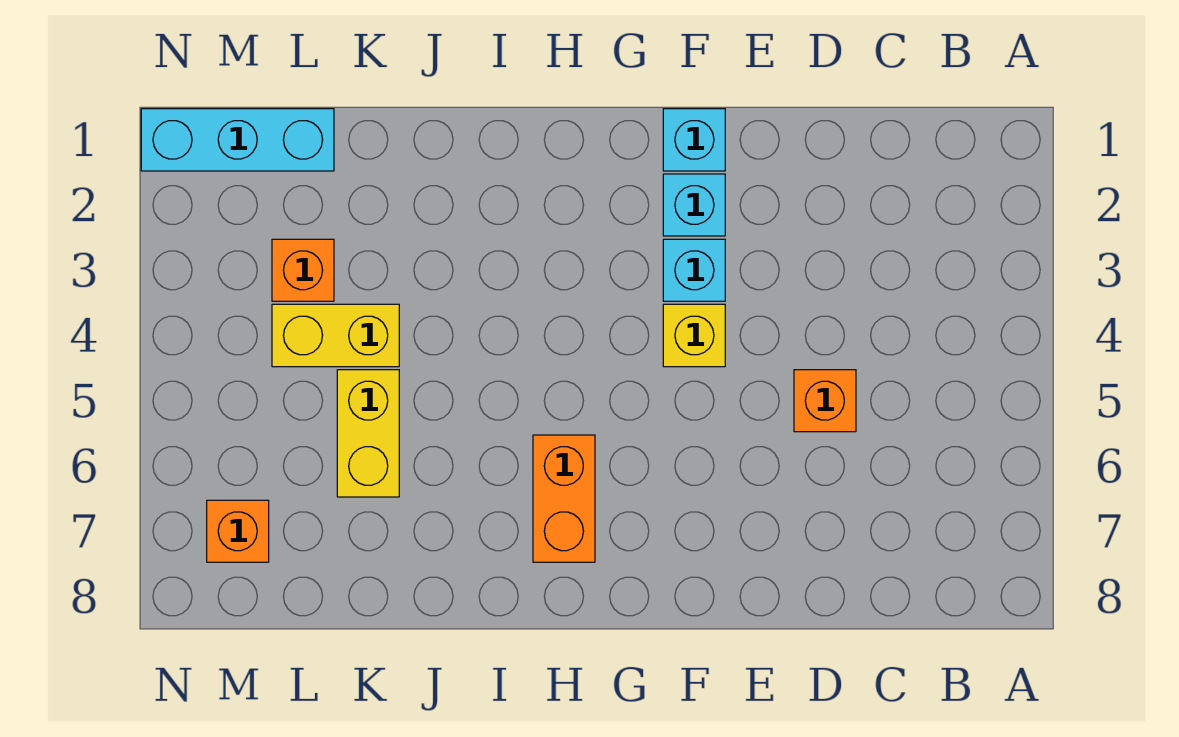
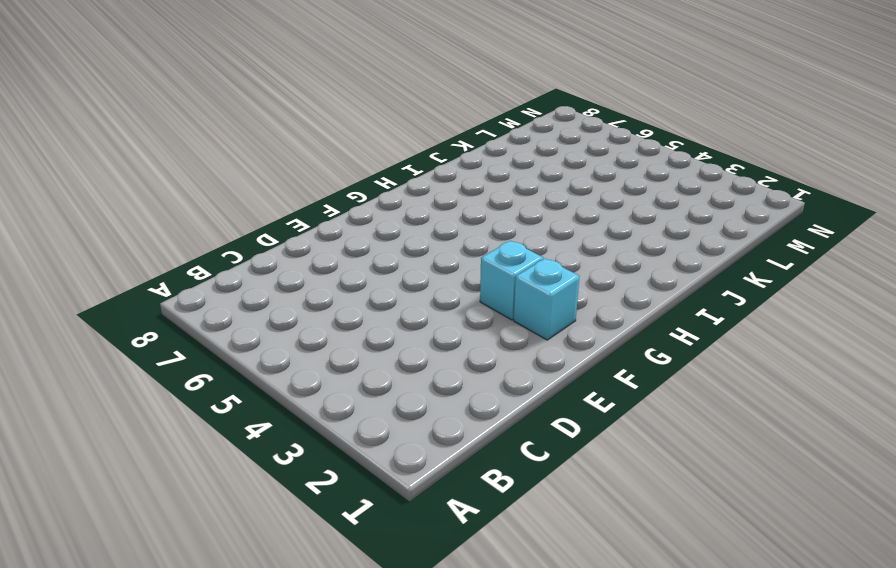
none -> orange 1x1 brick [794,370,856,432]
none -> cyan 1x1 brick [663,109,725,171]

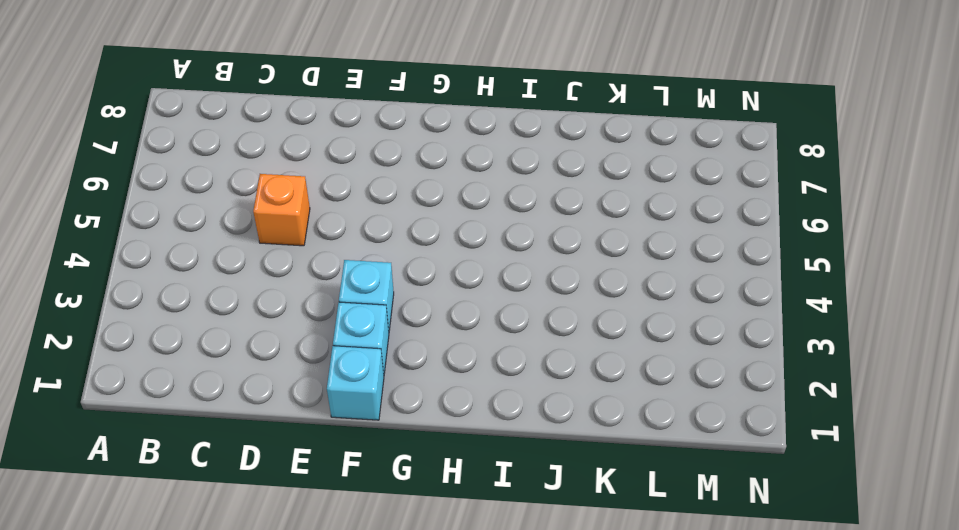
none -> yellow 1x1 brick [663,304,725,367]
none -> orange 1x2 brick [533,435,595,562]

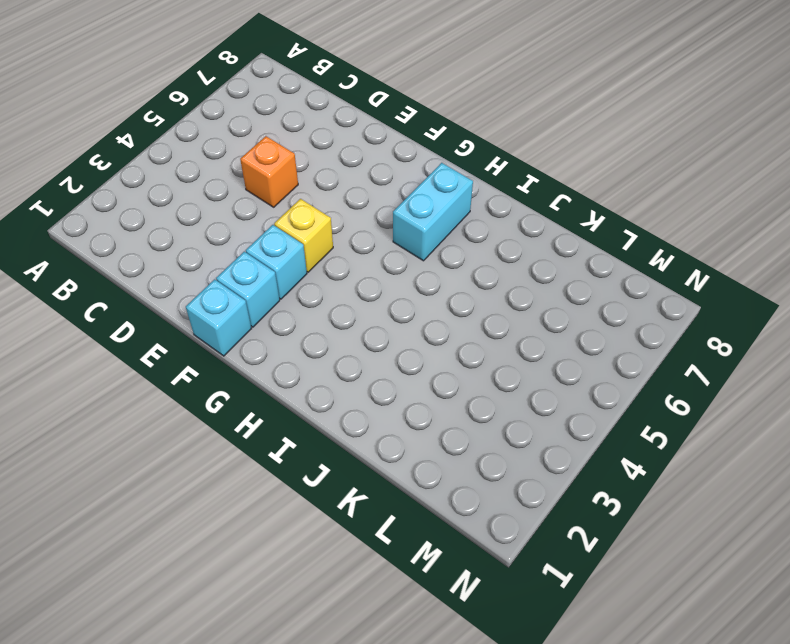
cyan 1x2 brick [393,163,473,261] -> orange 1x2 brick [533,435,595,562]
none -> yellow 1x2 brick [272,304,399,367]
none -> yellow 1x2 brick [337,370,399,497]

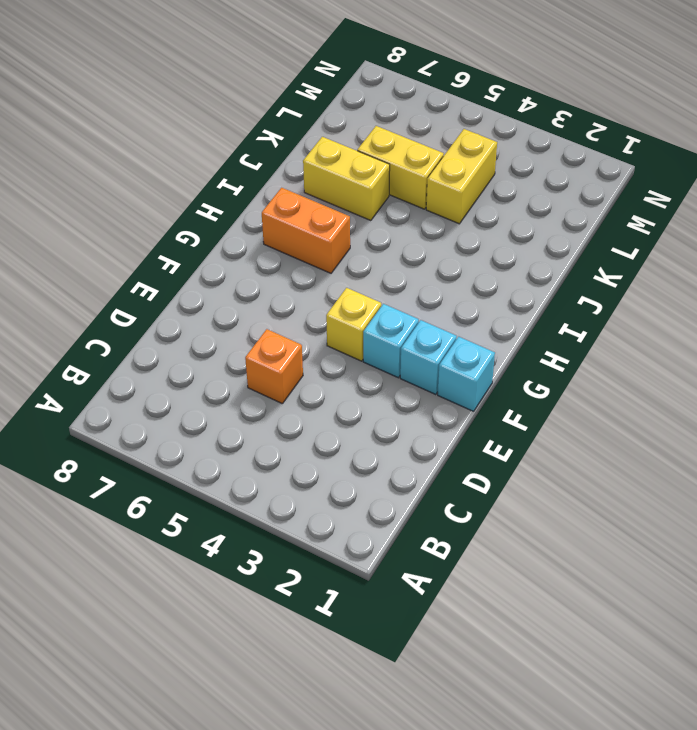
yellow 1x2 brick [303,137,390,221] -> none
none -> cyan 1x3 brick [141,109,334,171]
none -> orange 1x1 brick [272,239,334,301]

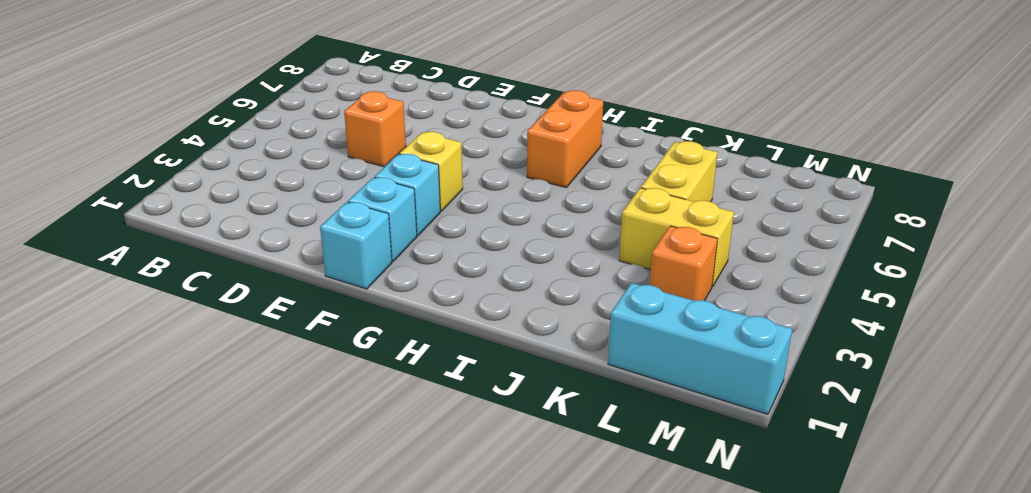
none -> orange 1x1 brick [207,500,269,562]

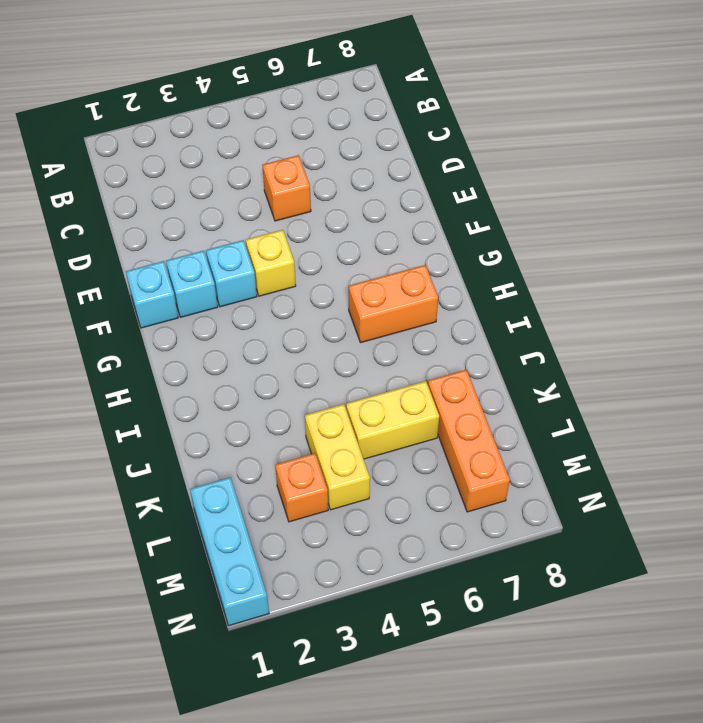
orange 1x3 brick [428,370,510,512] -> orange 1x1 brick [207,500,269,562]

